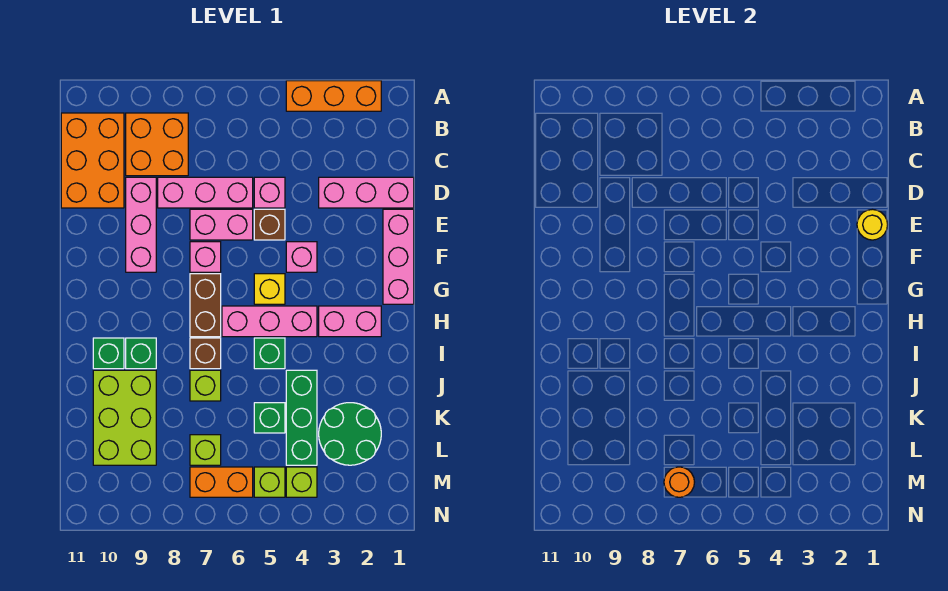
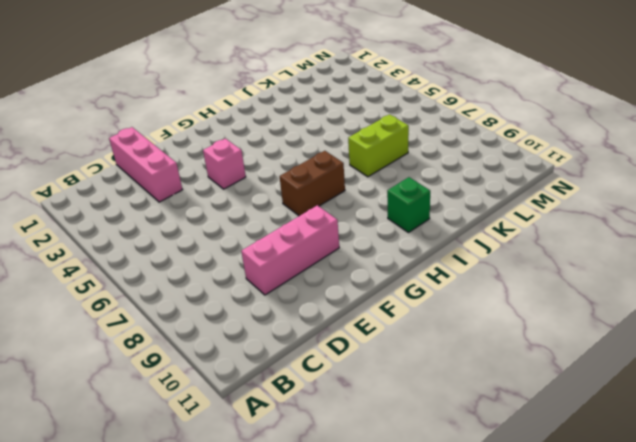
lime 1x2 brick [348,115,409,177] -> lime 1x1 brick [190,370,221,401]
none -> orange 1x3 brick [286,81,381,111]
none -> orange 2x2 brick [126,113,188,176]
none -> orange 2x3 brick [61,113,124,208]
none -> pink 1x1 brick [254,177,285,208]

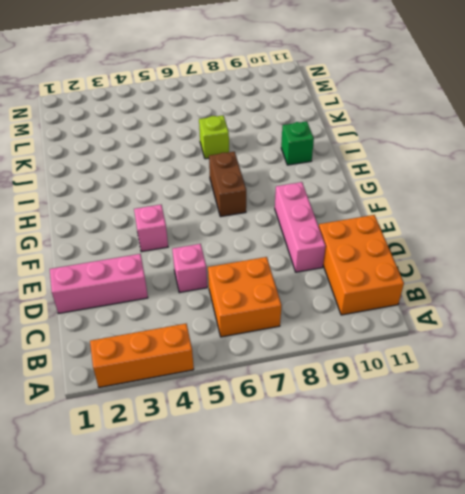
orange 2x2 brick [208,257,282,337] -> orange 2x2 brick moved to [126,113,188,176]
none -> pink 1x3 brick [158,177,253,208]
none -> pink 1x3 brick [383,209,414,304]
none -> brown 1x1 brick [254,209,285,240]
none -> pink 1x2 brick [190,209,253,240]

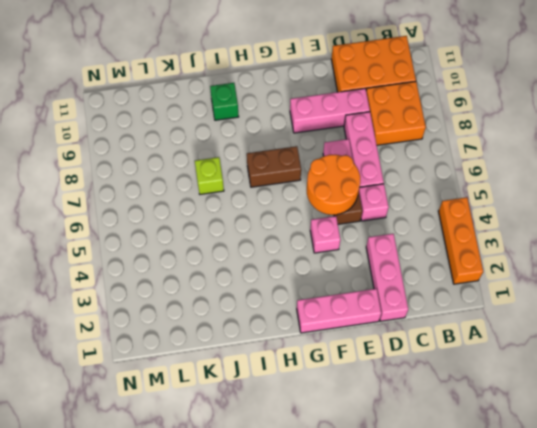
orange 2x2 round brick [307,155,360,215] -> none
none -> pink 1x1 brick [190,242,221,272]
none -> yellow 1x1 brick [254,274,285,304]
none -> pink 1x2 brick [319,306,381,337]
none -> pink 1x3 brick [222,306,317,337]

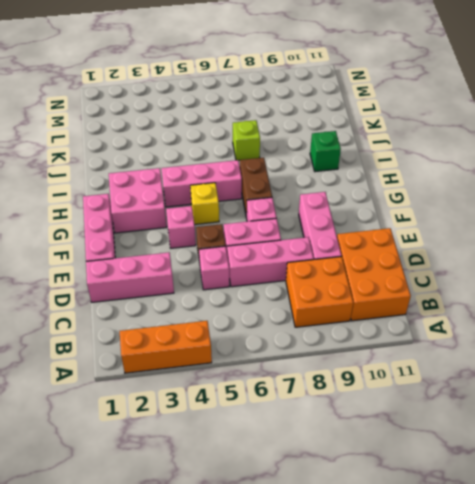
pink 2x2 brick [109,168,167,233] -> pink 1x2 brick [319,306,381,337]
none -> green 1x1 brick [254,338,285,369]
none -> brown 1x1 brick [190,338,221,369]
none -> green 1x1 brick [126,338,156,369]
none -> green 1x3 brick [286,370,317,465]

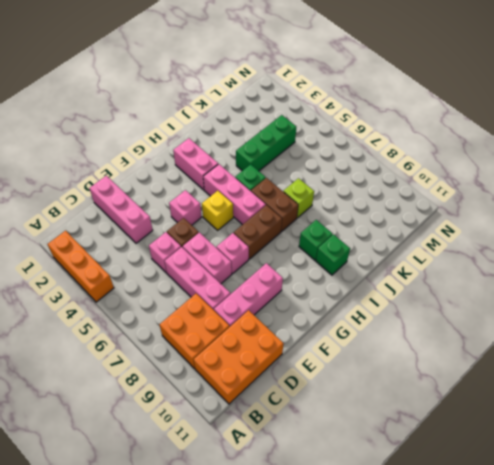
brown 1x2 brick [251,178,298,231] -> brown 1x1 brick [190,338,221,369]
none -> pink 1x3 brick [383,209,414,304]
none -> lime 2x3 brick [93,370,156,465]
none -> green 2x2 round brick [319,403,381,465]
none -> green 1x1 brick [254,403,285,433]

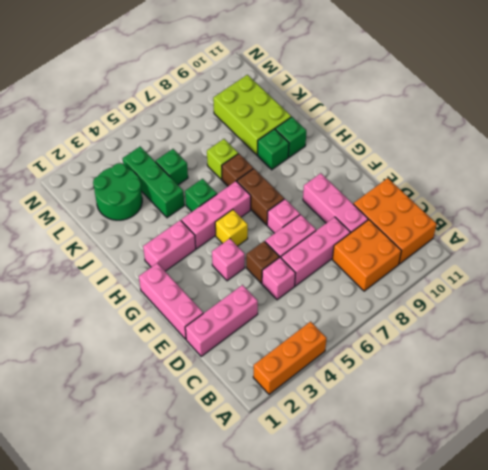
none -> lime 1x1 brick [190,435,221,465]
none -> lime 1x1 brick [286,467,317,497]
none -> lime 1x1 brick [254,467,285,497]
none -> orange 1x2 brick [190,467,253,497]

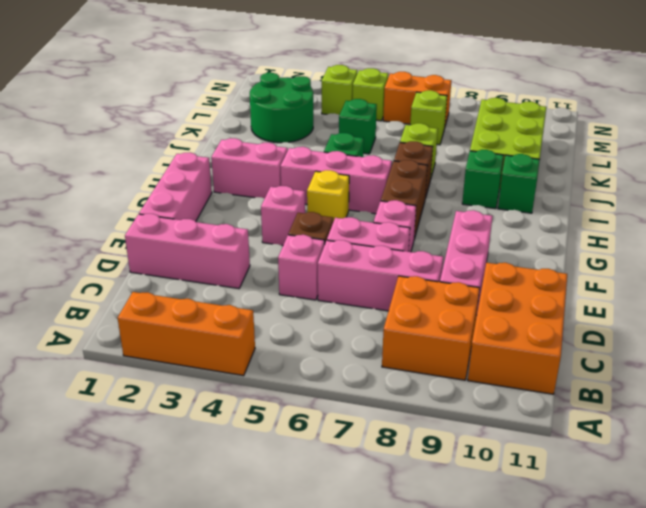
none -> green 1x3 brick [286,370,317,465]
none -> yellow 1x1 round brick [857,209,888,240]
none -> orange 1x1 round brick [664,467,694,497]

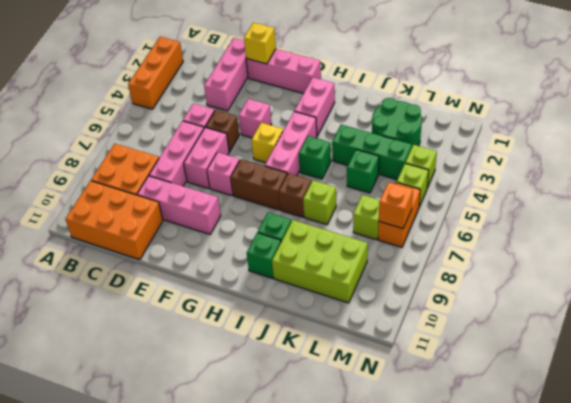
yellow 1x1 brick [244,23,276,64] -> yellow 1x1 round brick [857,209,888,240]
orange 1x1 brick [379,182,413,229] -> orange 1x1 round brick [664,467,694,497]

